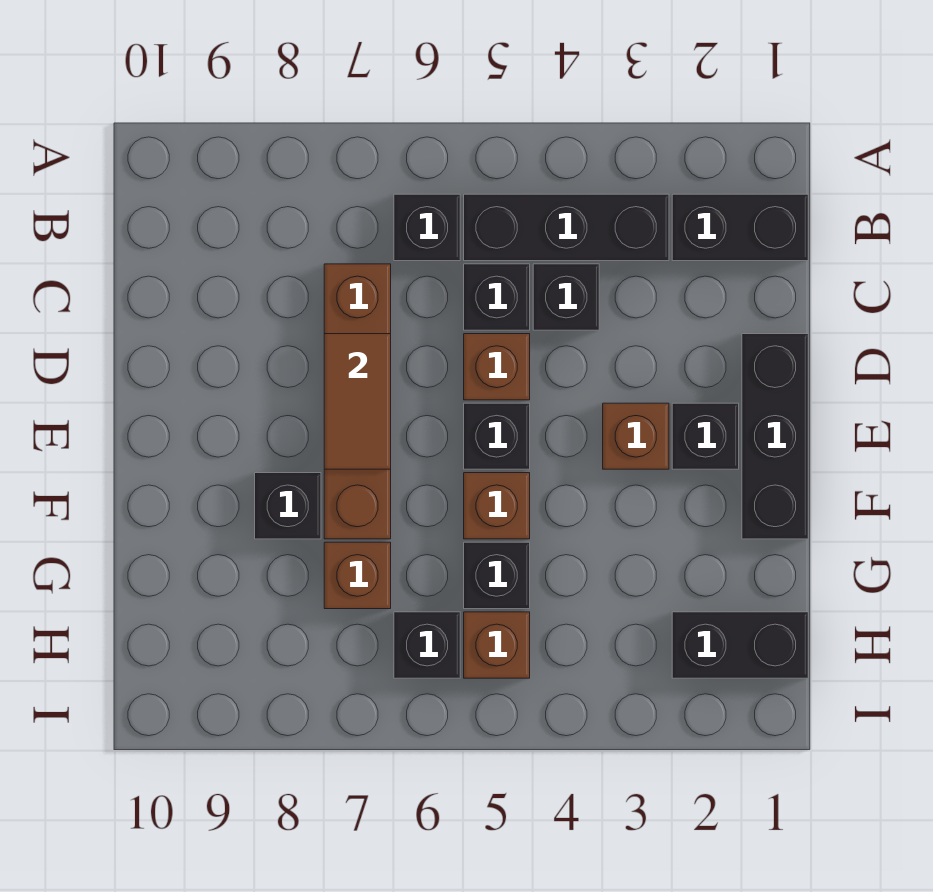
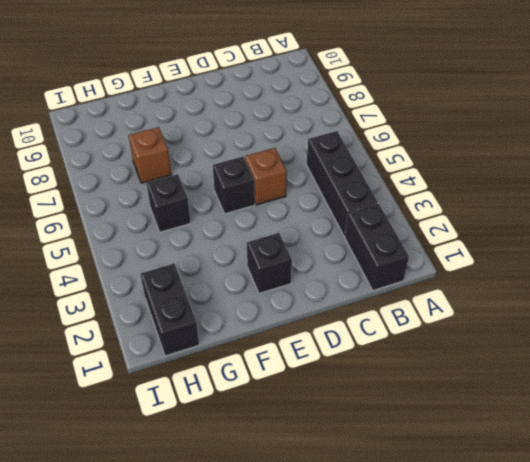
none -> black 1x1 brick [394,194,460,261]
none -> black 1x1 brick [533,264,599,330]
none -> black 1x1 brick [464,264,530,330]

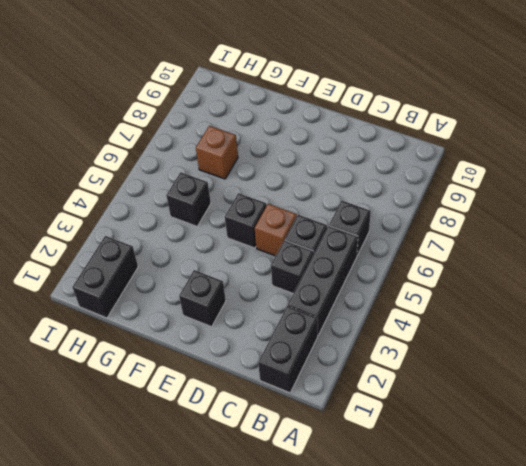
none -> brown 1x4 brick [324,264,391,539]
none -> black 1x3 brick [742,334,808,539]
none -> brown 1x1 brick [603,403,669,469]

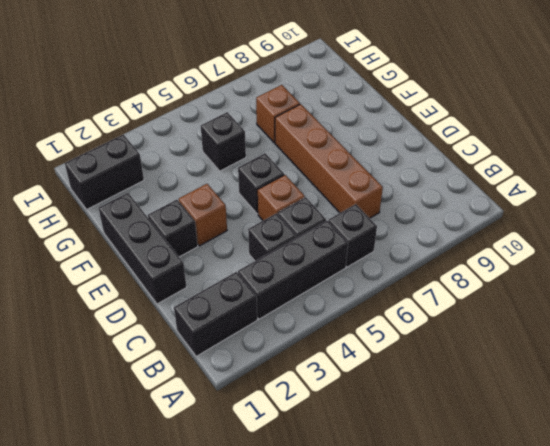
none -> brown 1x1 brick [464,473,530,539]
none -> black 1x1 brick [255,473,321,539]
none -> brown 1x1 brick [464,612,530,678]

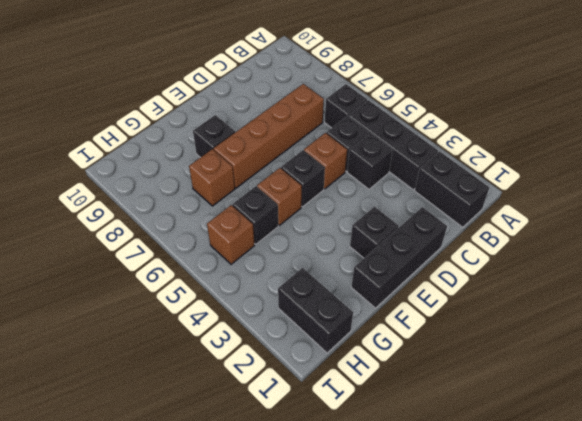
none -> brown 1x1 brick [603,403,669,469]
none -> black 1x1 brick [394,612,460,678]
none -> brown 1x2 tile [324,334,391,469]

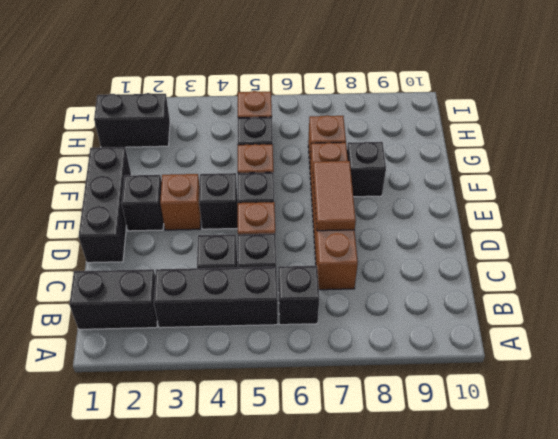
black 1x1 brick [199,173,238,229] -> black 1x1 brick moved to [394,612,460,678]

